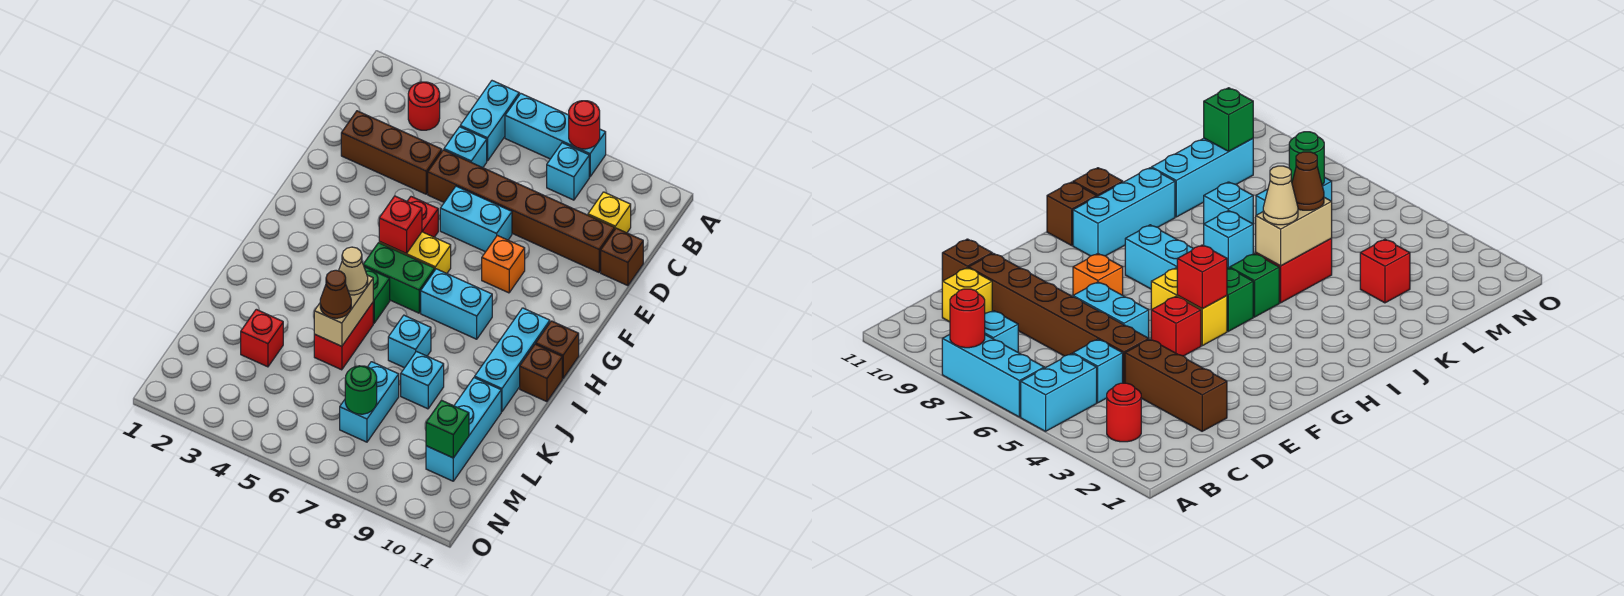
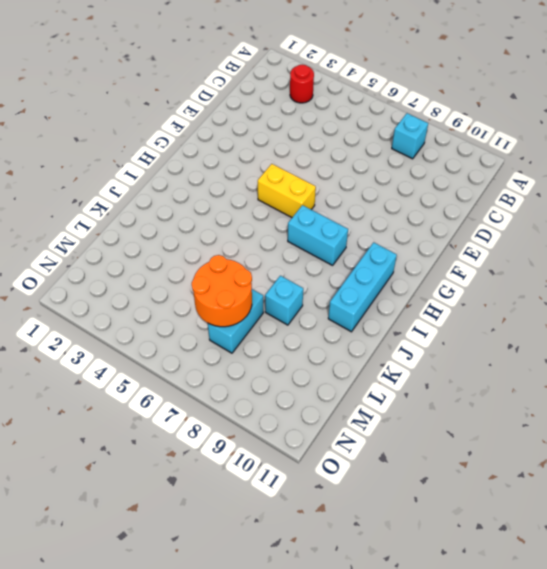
orange 2x2 round brick [192,255,252,327] -> green 1x1 round brick [345,366,377,414]
none -> cyan 1x2 brick [460,81,519,161]
none -> cyan 1x3 brick [505,94,606,177]
none -> cyan 1x1 brick [444,127,487,168]
none -> yellow 1x1 brick [588,192,631,233]

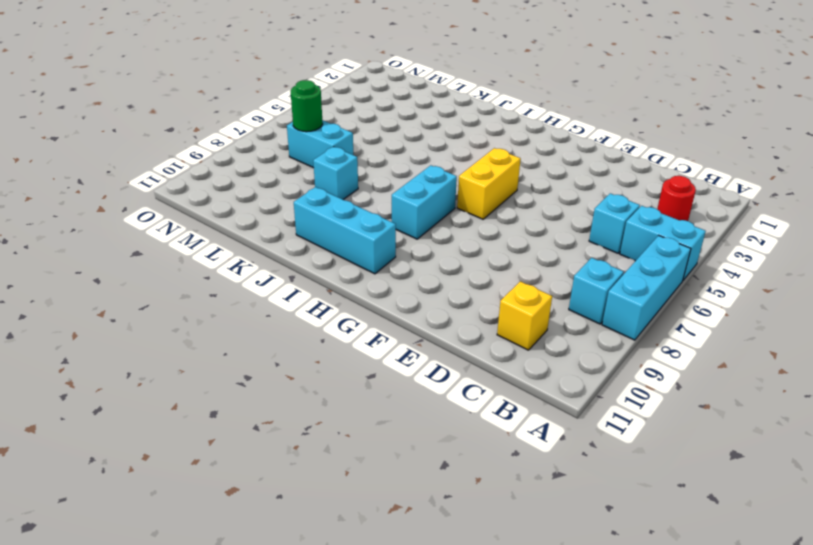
none -> brown 1x3 brick [341,111,442,194]
none -> brown 1x6 brick [428,150,615,272]
none -> brown 1x1 brick [601,228,643,286]
none -> cyan 1x2 brick [440,186,512,252]

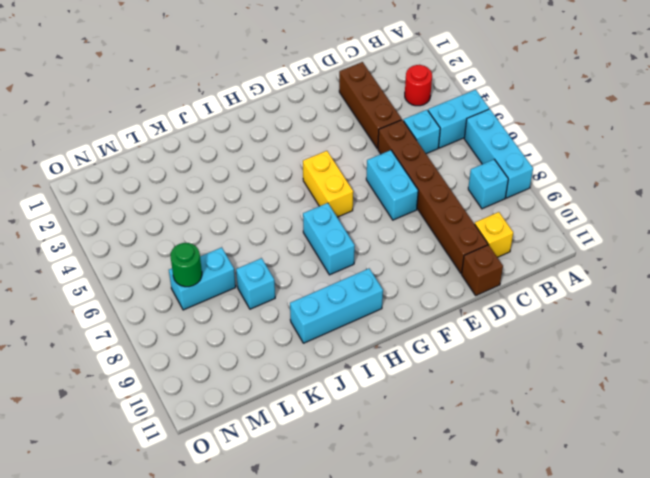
none -> red 1x1 brick [407,197,438,237]
none -> orange 1x1 brick [482,235,525,293]
none -> green 1x2 brick [363,243,435,313]
none -> brown 1x1 brick [536,321,579,378]

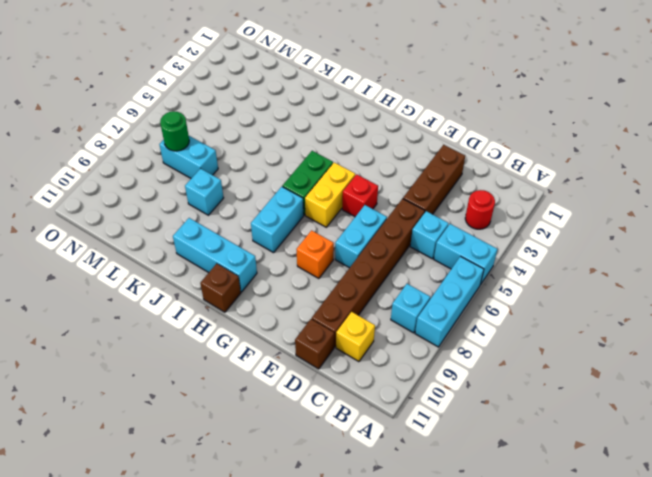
none -> green 1x1 brick [364,267,390,323]
none -> brown 1x1 brick [520,344,562,402]
none -> red 1x2 brick [314,303,373,370]
none -> cyan 1x1 brick [388,315,431,368]

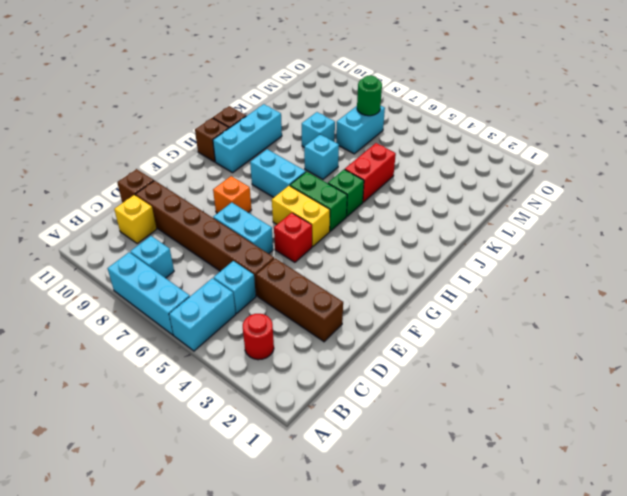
none -> cyan 1x3 brick [426,378,501,481]
none -> red 1x1 brick [241,309,283,367]
none -> red 1x1 round brick [569,101,600,149]
none -> red 1x1 brick [379,196,422,254]

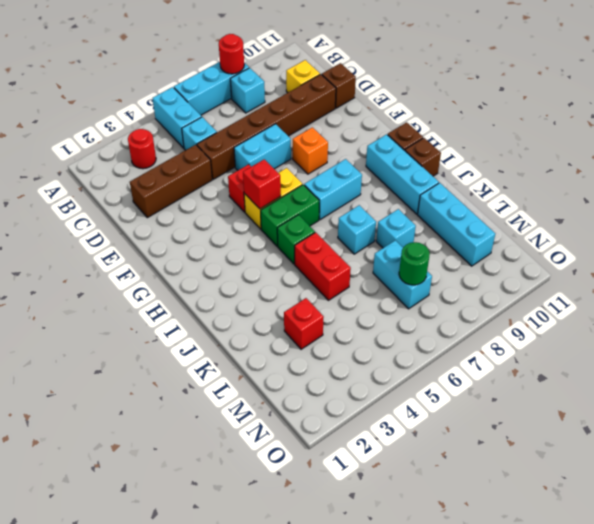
none -> tan 1x2 brick [314,275,373,346]
none -> green 1x1 brick [426,400,469,458]
none -> tan 1x1 cone [339,247,368,295]
none -> brown 1x1 cone [320,270,351,318]

